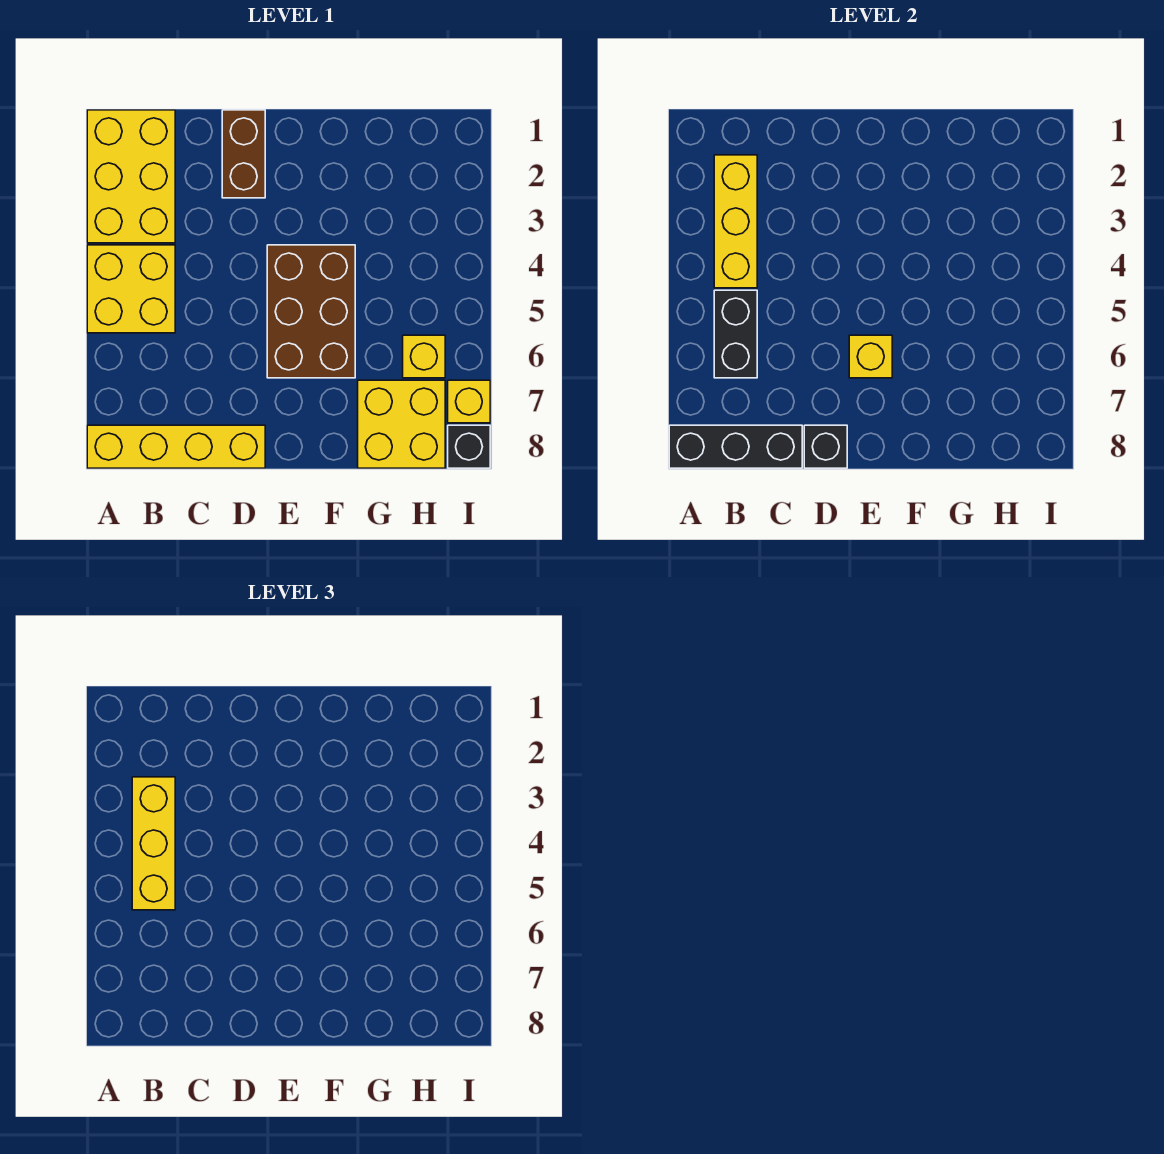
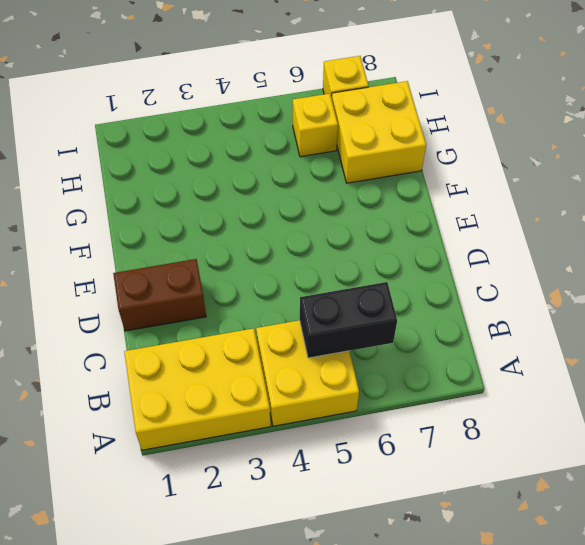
none -> yellow 1x4 brick [87,425,265,468]
none -> brown 2x3 brick [267,245,355,378]
none -> black 1x1 brick [448,425,490,468]

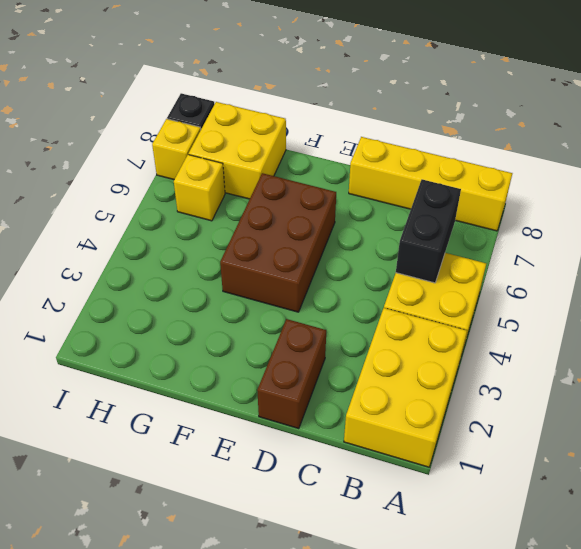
none -> black 1x3 brick [669,425,802,468]
none -> yellow 1x3 brick [714,155,757,288]
none -> black 1x1 brick [804,425,847,468]

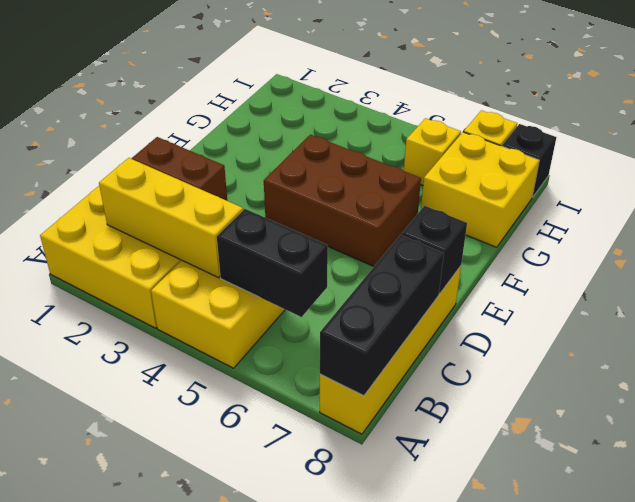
none -> yellow 1x1 brick [849,335,892,378]
none -> yellow 1x3 brick [132,777,175,910]

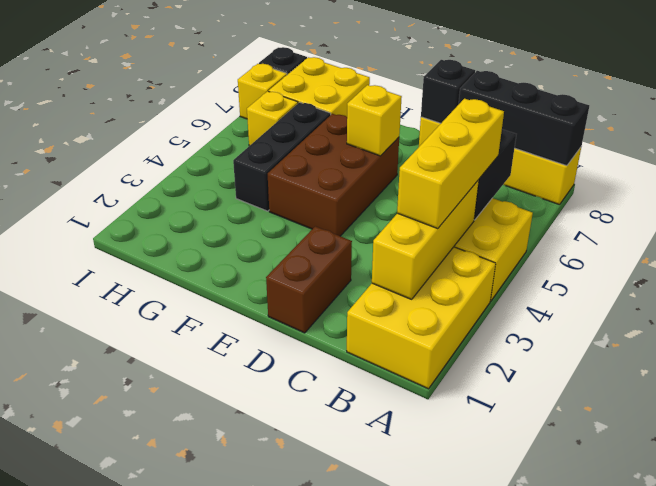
black 1x3 brick [233,102,331,211] -> none

